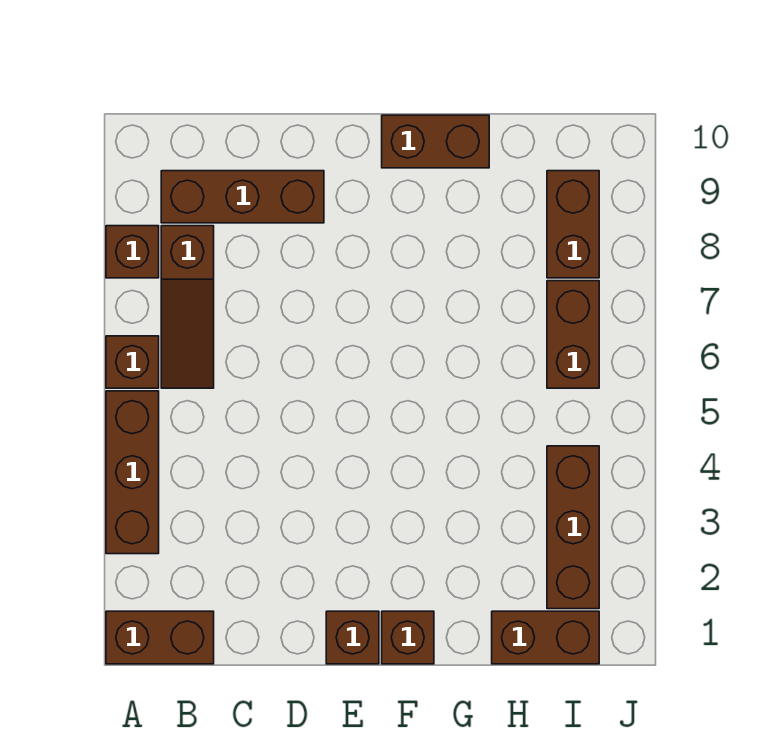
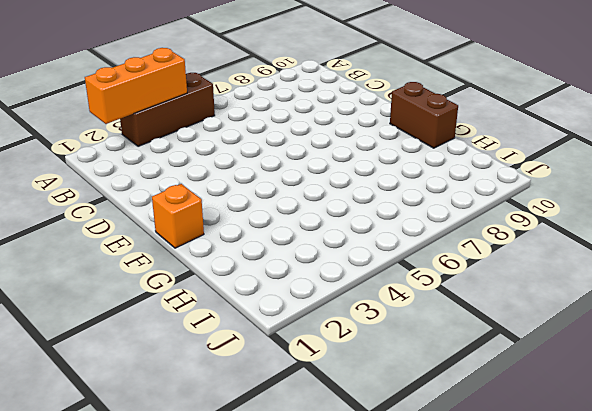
orange 1x3 brick [85,48,187,124] -> none
orange 1x1 brick [152,184,204,248] -> brown 1x1 brick [382,611,434,664]
none -> brown 1x2 brick [106,611,214,664]
none -> brown 1x1 brick [106,336,159,388]
none -> brown 1x1 brick [106,226,159,278]

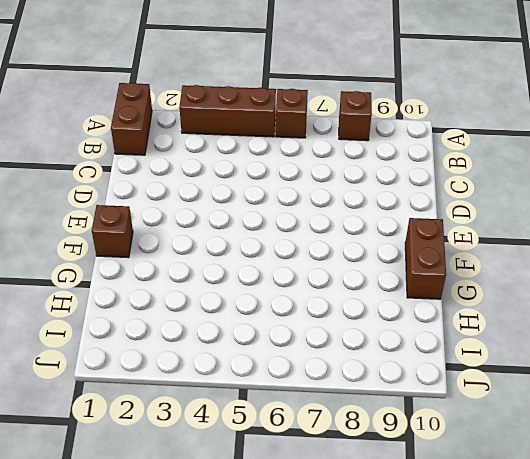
none -> brown 1x3 slope [161,226,214,388]
none -> brown 1x3 brick [161,171,324,223]
none -> brown 1x1 brick [326,611,379,664]

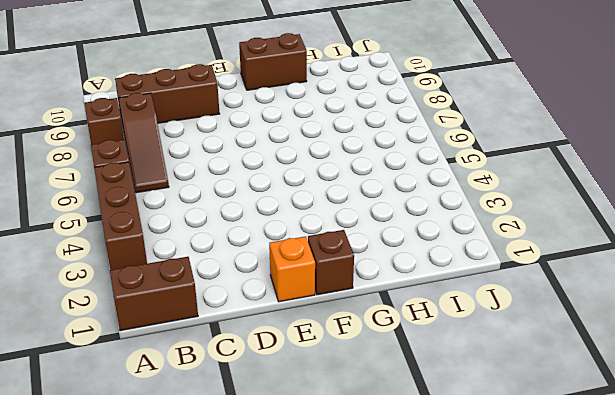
orange 1x1 brick [269,236,315,302] -> brown 1x1 brick [326,611,379,664]
none -> brown 1x2 brick [492,611,599,664]
none -> brown 1x3 brick [547,446,599,609]
none -> brown 1x2 brick [547,281,599,388]

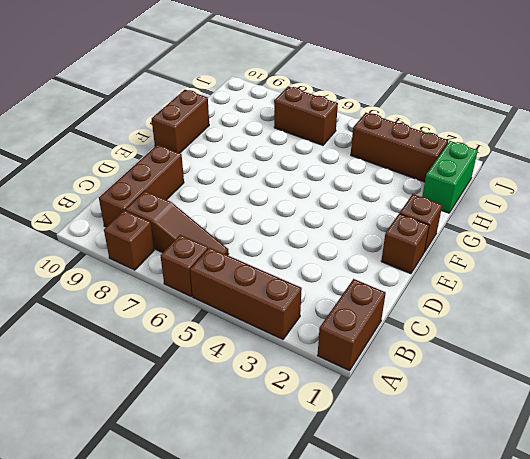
green 1x2 brick [422,141,478,213] -> brown 1x2 brick [492,611,599,664]
none -> brown 1x2 brick [547,171,599,278]

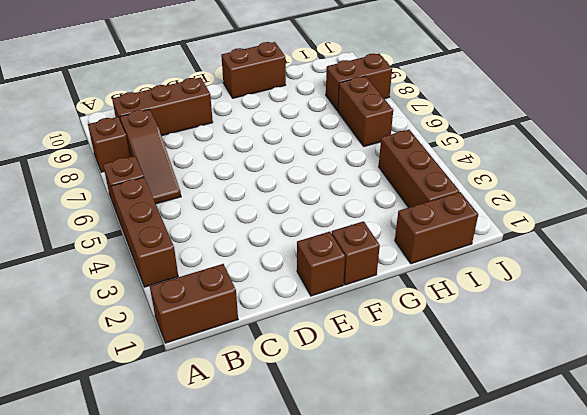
brown 1x2 brick [326,54,392,111] -> brown 1x2 brick turned to [547,171,599,278]

